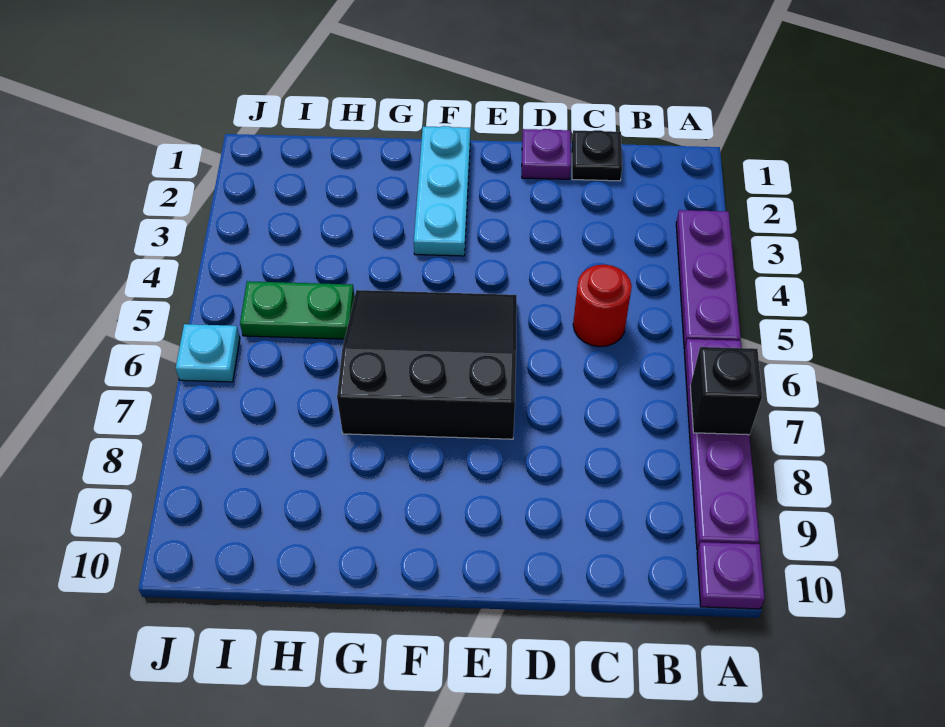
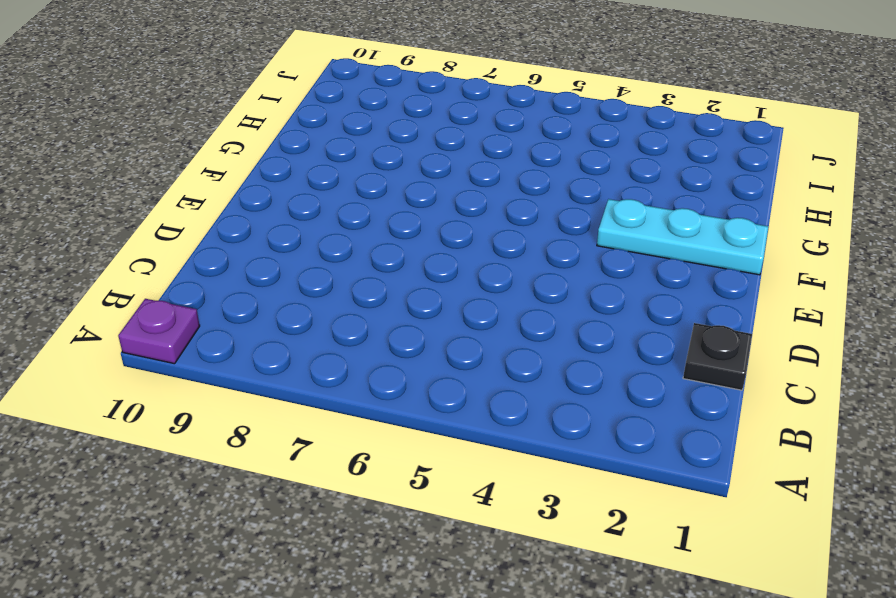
none -> purple 1x3 plate [676,210,741,349]
none -> purple 1x4 plate [684,339,759,550]

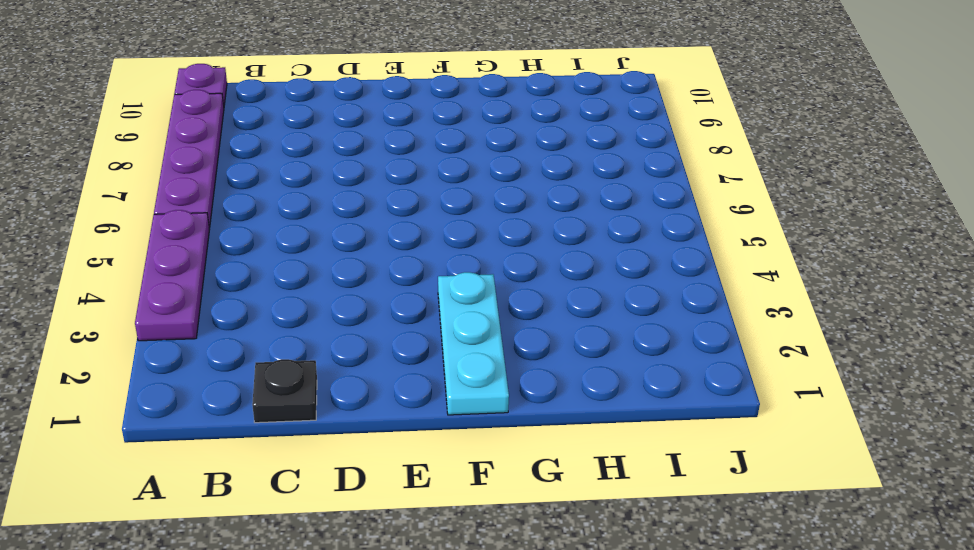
none -> red 1x1 round brick [573,265,632,347]
none -> purple 1x1 plate [522,129,571,179]

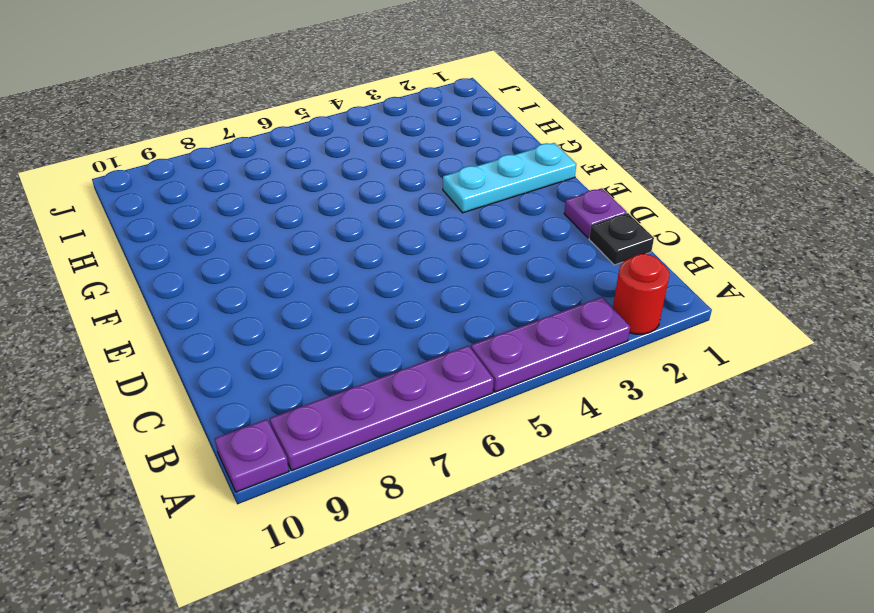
red 1x1 round brick [613,254,669,334] -> red 1x1 round brick moved to [573,265,632,347]
none -> black 3x3 slope [337,290,517,439]
none -> green 1x2 plate [240,281,355,339]

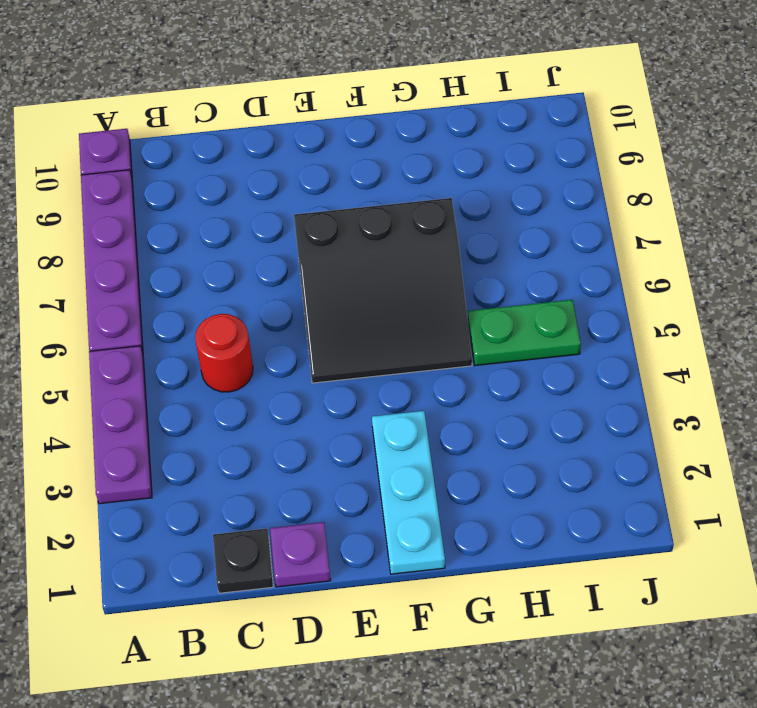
none -> cyan 1x1 plate [176,324,240,382]
none -> black 1x1 brick [690,347,762,435]

